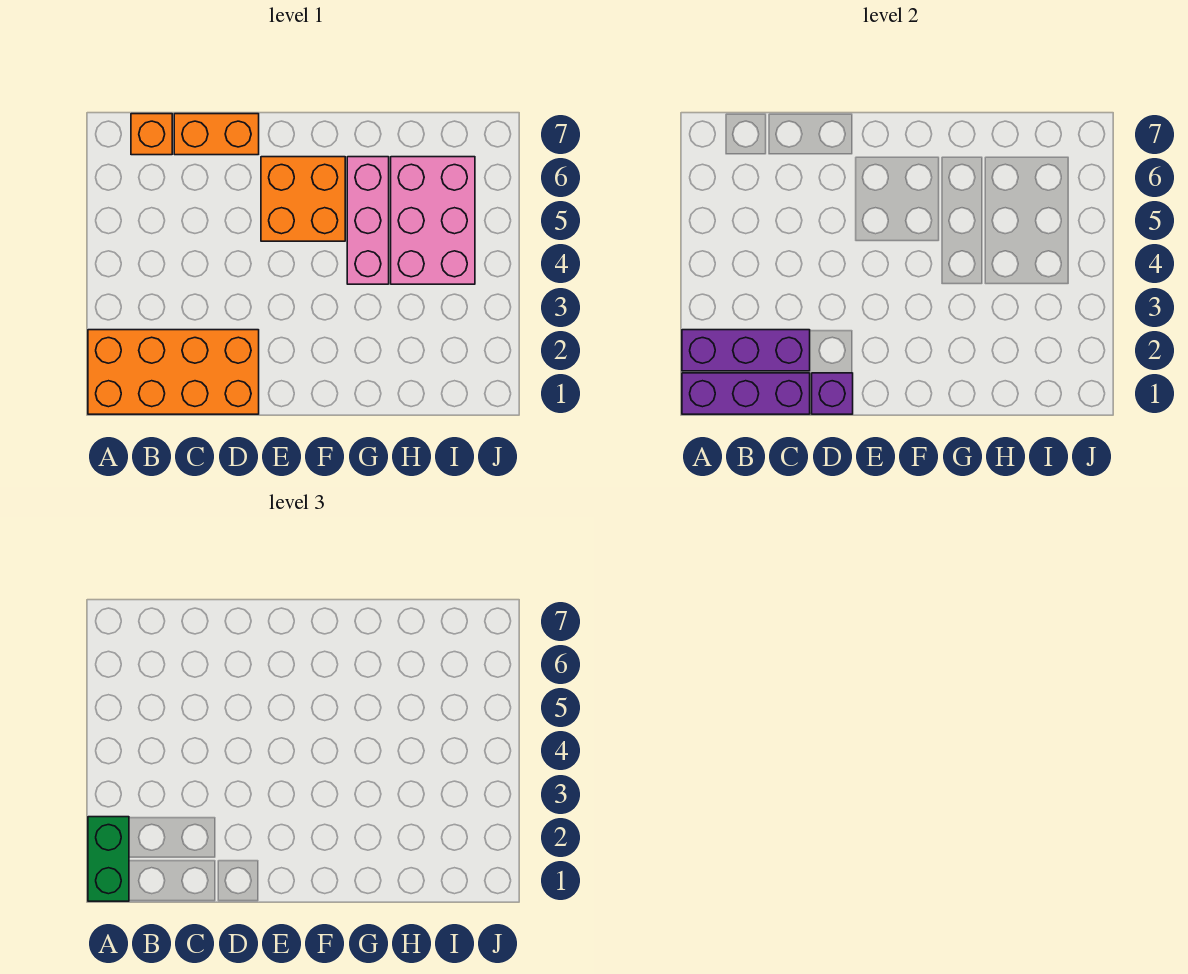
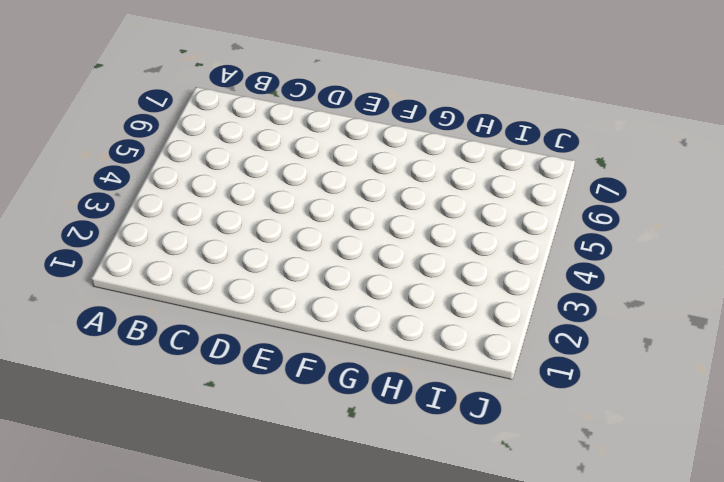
none -> orange 2x4 brick [88,330,259,414]
none -> orange 1x1 brick [131,114,172,155]

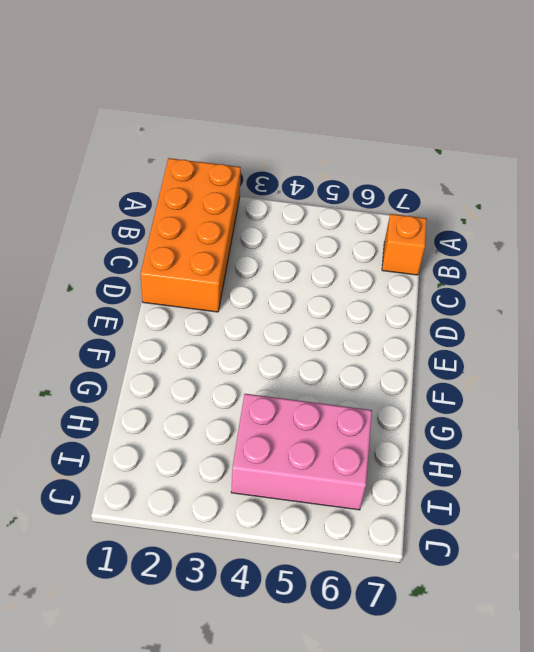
none -> orange 1x2 brick [174,114,259,155]
none -> orange 2x2 brick [261,157,345,241]

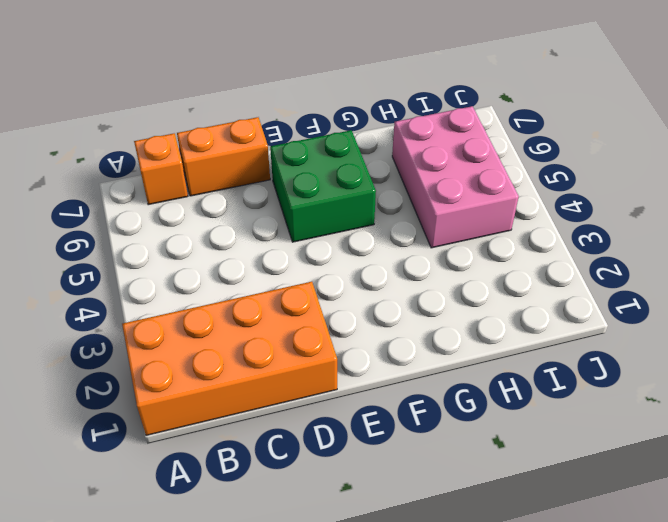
green 2x2 brick [270,130,376,242] -> orange 2x2 brick [261,157,345,241]
none -> pink 1x3 brick [347,157,389,284]
none -> purple 1x3 brick [682,373,810,414]

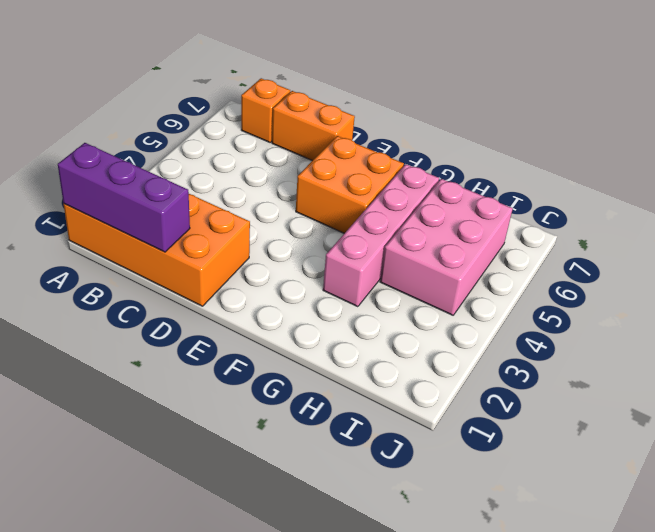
pink 1x4 brick [323,164,439,307] -> pink 1x3 brick [347,157,389,284]
none -> purple 1x3 brick [682,330,810,371]
none -> purple 1x1 brick [812,373,853,414]

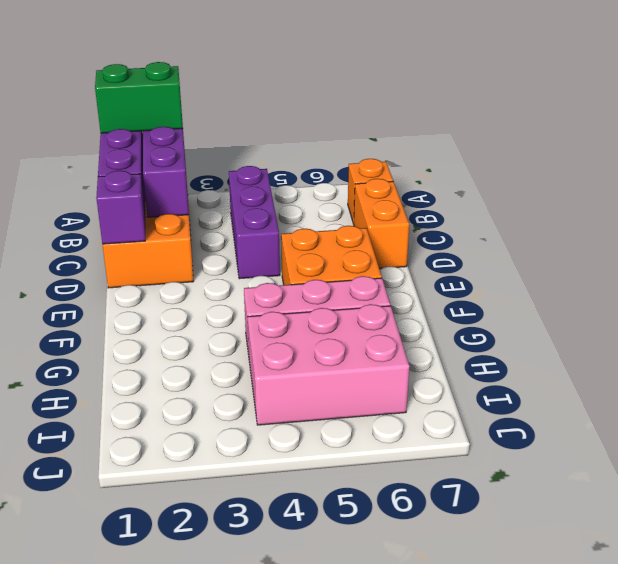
purple 1x3 brick [229,166,280,279] -> none

